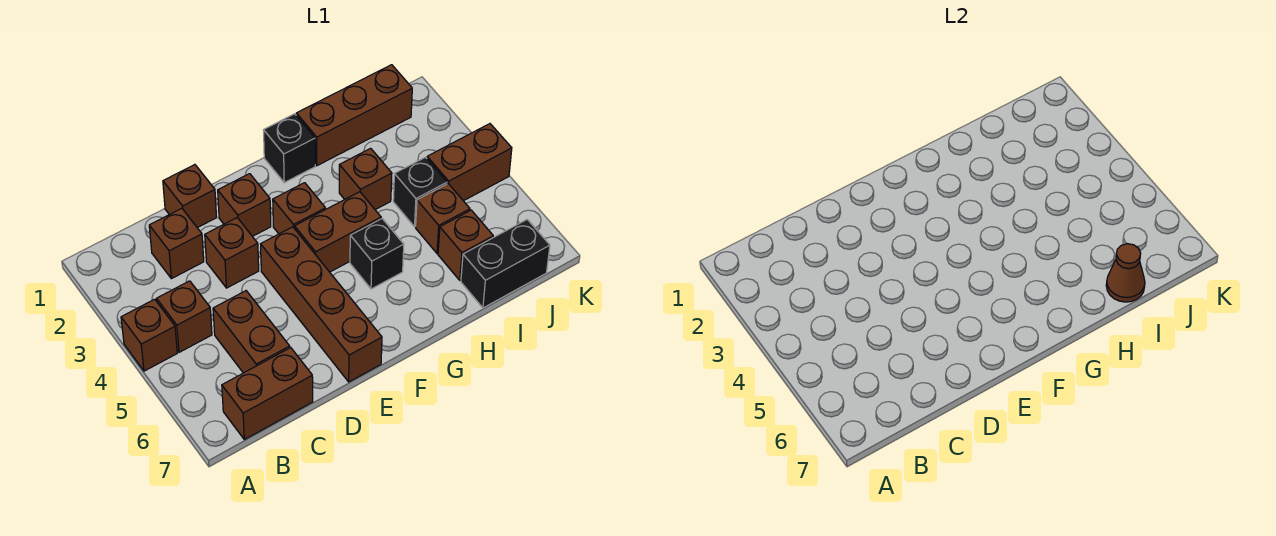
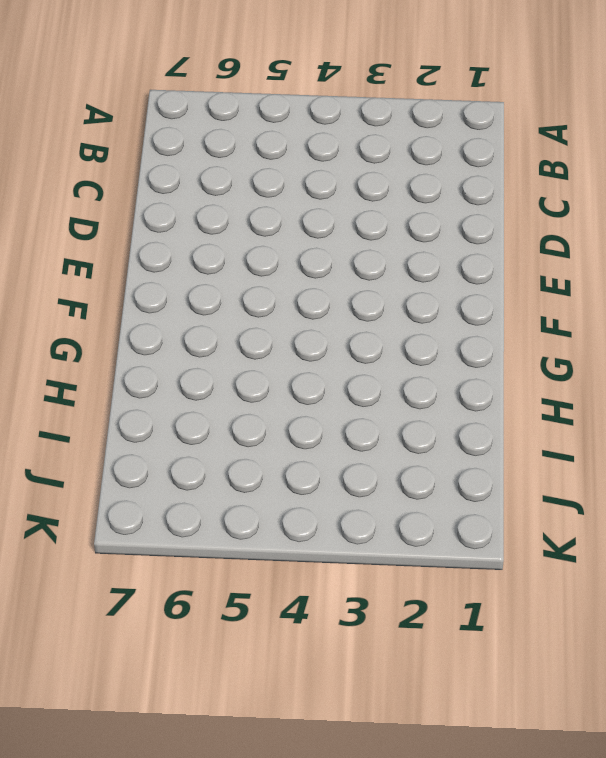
none -> brown 1x1 brick [121,299,177,371]
none -> brown 1x1 brick [157,281,212,352]
none -> brown 1x2 brick [222,348,313,440]

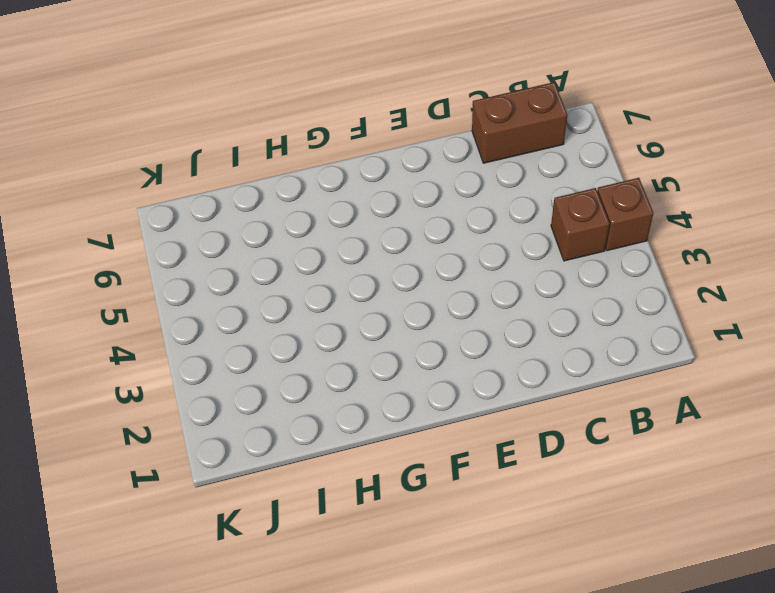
none -> brown 1x1 brick [149,208,204,279]
none -> brown 1x2 brick [213,291,290,373]
none -> brown 1x1 brick [163,165,217,228]

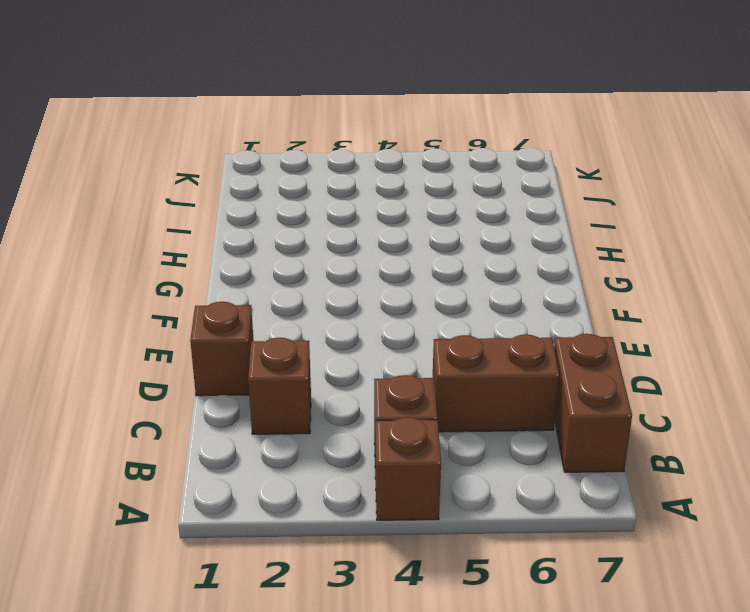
none -> brown 1x1 brick [205,218,259,288]
none -> brown 1x1 brick [218,174,271,236]
none -> brown 1x4 brick [261,227,382,382]

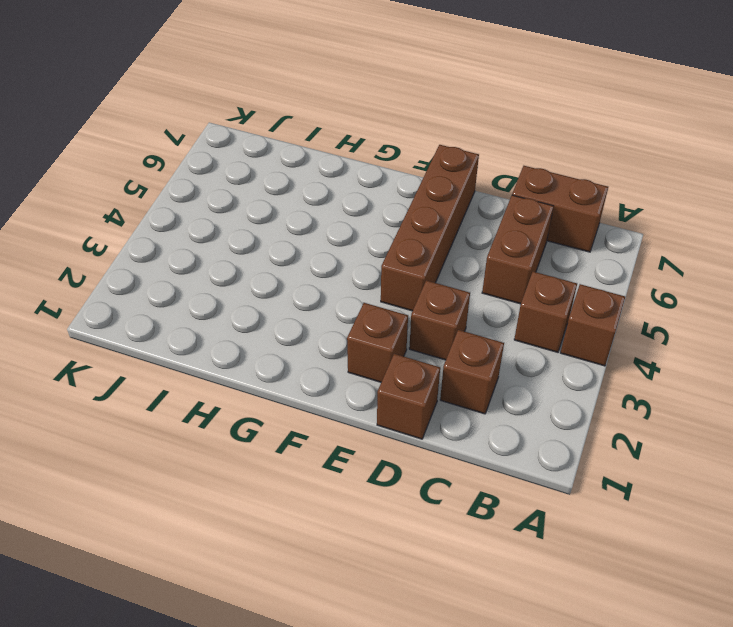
none -> brown 1x1 brick [273,183,325,234]
none -> brown 1x2 brick [295,192,381,272]
none -> black 1x1 brick [264,114,315,183]

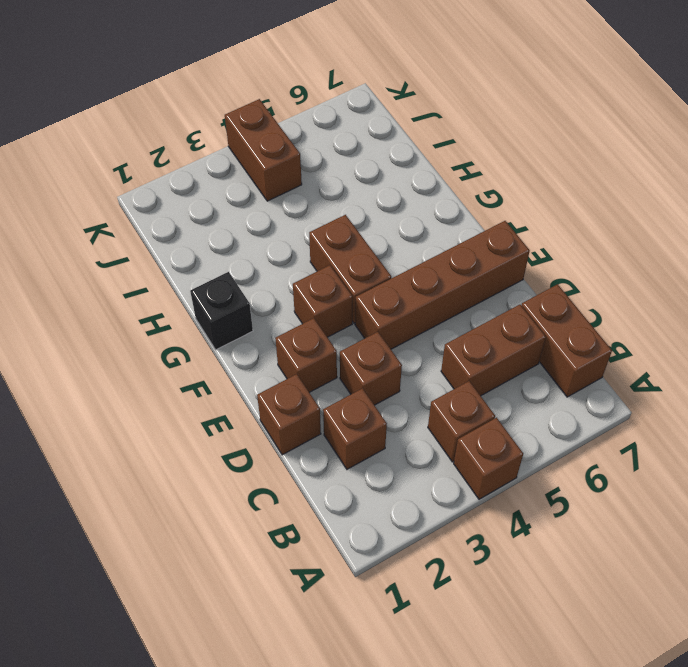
none -> black 1x1 brick [350,219,404,289]
none -> brown 1x3 brick [296,65,412,166]
none -> brown 1x1 brick [339,148,392,210]

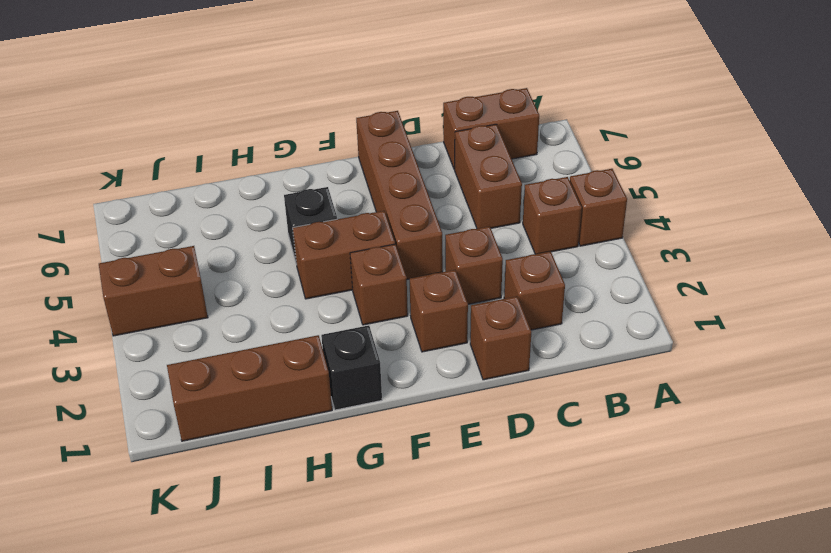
none -> brown 1x1 brick [339,148,392,210]
none -> black 1x1 brick [393,157,447,227]
none -> brown 1x1 brick [416,184,470,253]

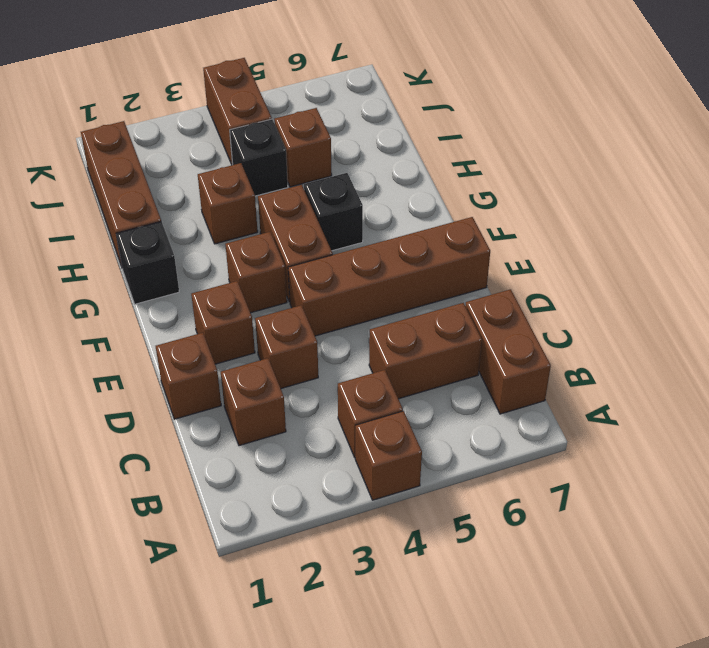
none -> brown 1x1 brick [438,210,493,280]
none -> black 1x2 brick [461,220,550,308]
none -> brown 1x1 cone [1106,244,1145,302]

